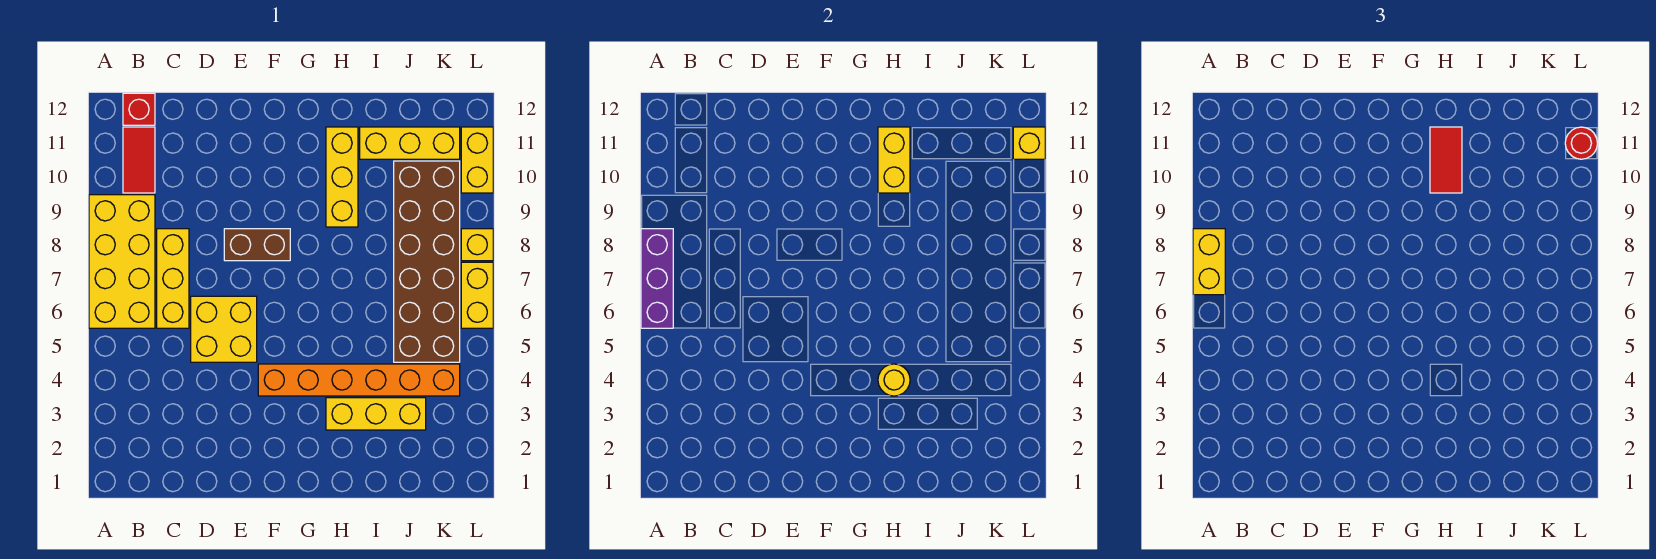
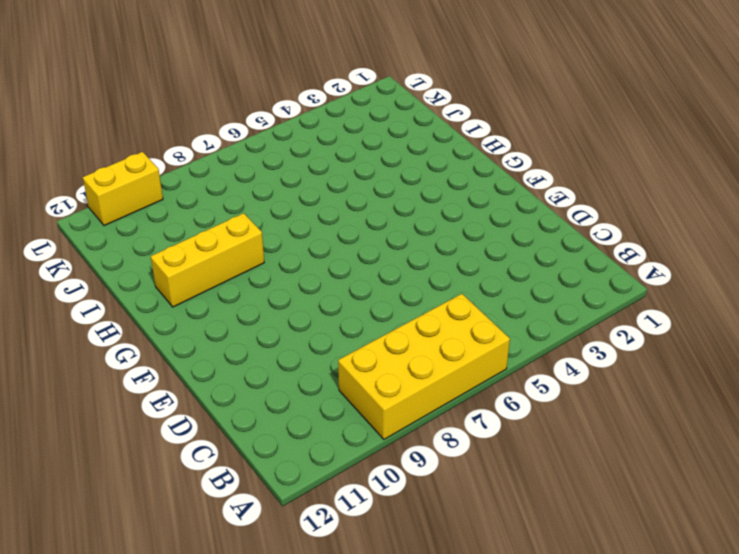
none -> red 1x2 tile [123,127,155,193]
none -> red 1x1 brick [123,93,155,125]
none -> yellow 1x3 brick [157,229,189,328]

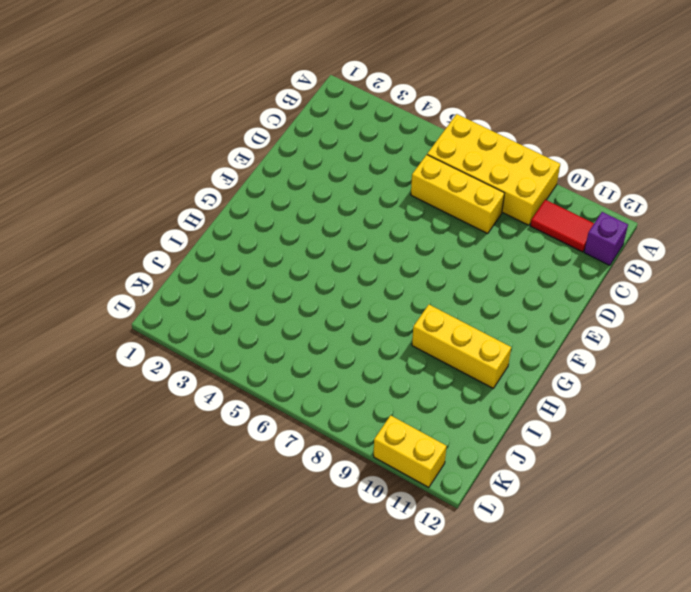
purple 1x1 brick [584,212,628,265] -> red 1x1 brick [123,93,155,125]
none -> yellow 2x2 brick [191,296,257,362]
none -> brown 1x2 brick [224,229,290,261]
none -> orange 1x6 brick [258,364,460,396]

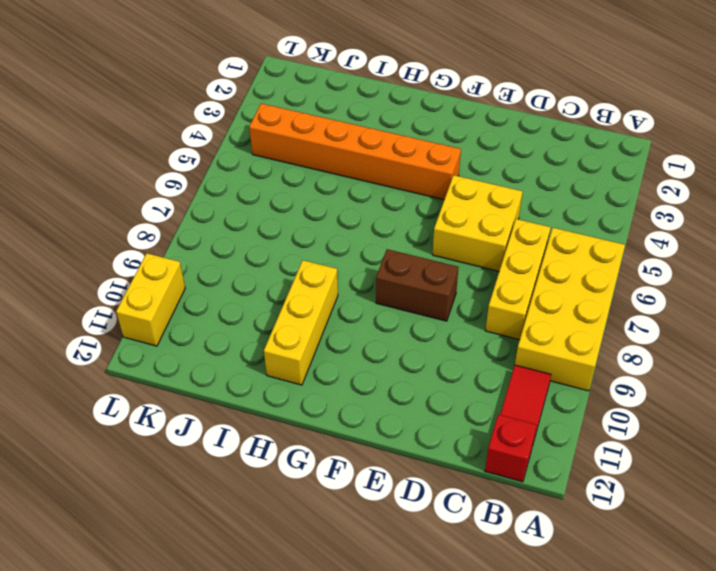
none -> yellow 1x3 brick [326,398,426,430]
none -> yellow 1x3 brick [360,127,460,159]
none -> brown 2x6 brick [394,161,460,362]

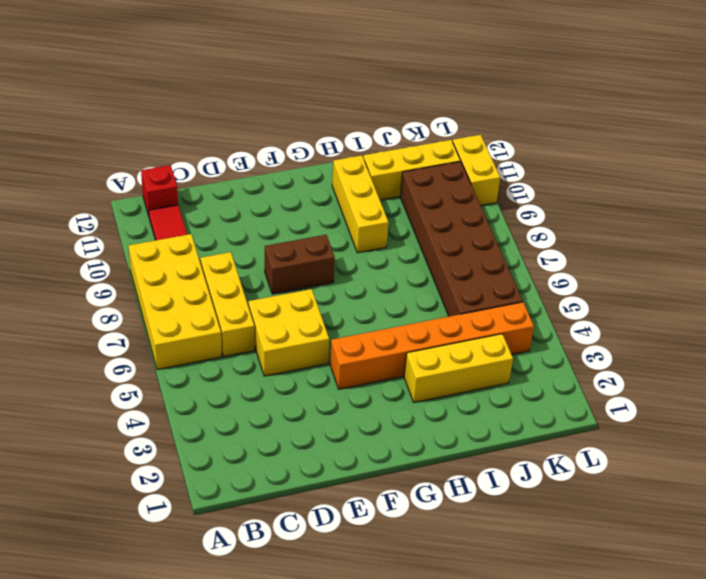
none -> yellow 1x2 brick [461,262,493,328]
none -> yellow 1x1 brick [461,229,493,261]
none -> purple 1x3 brick [641,229,673,328]

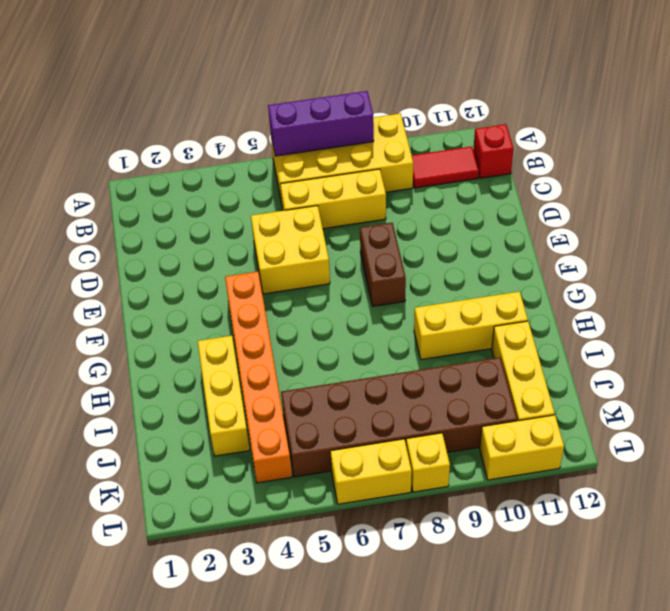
none -> yellow 1x1 round brick [878,364,910,396]
none -> yellow 1x2 brick [878,127,910,193]
none -> yellow 1x1 brick [1013,127,1045,159]

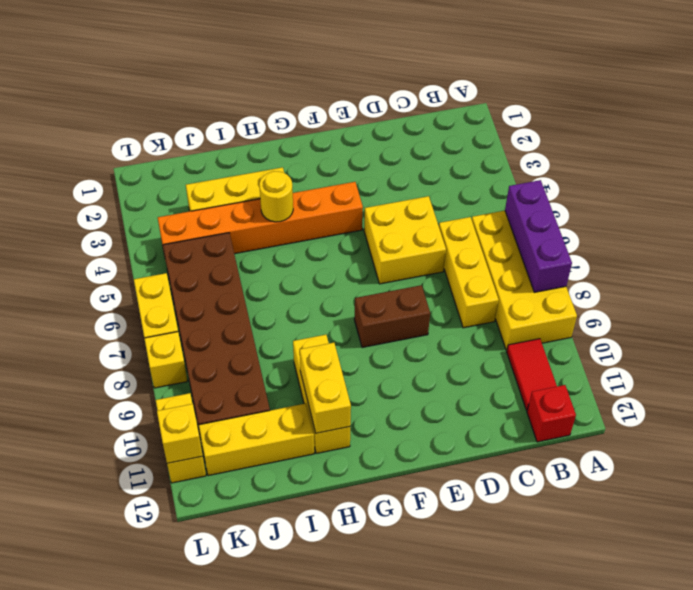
none -> yellow 1x2 brick [1193,229,1225,295]
none -> red 1x2 tile [1430,127,1462,193]
none -> red 1x1 round brick [1565,127,1597,159]

